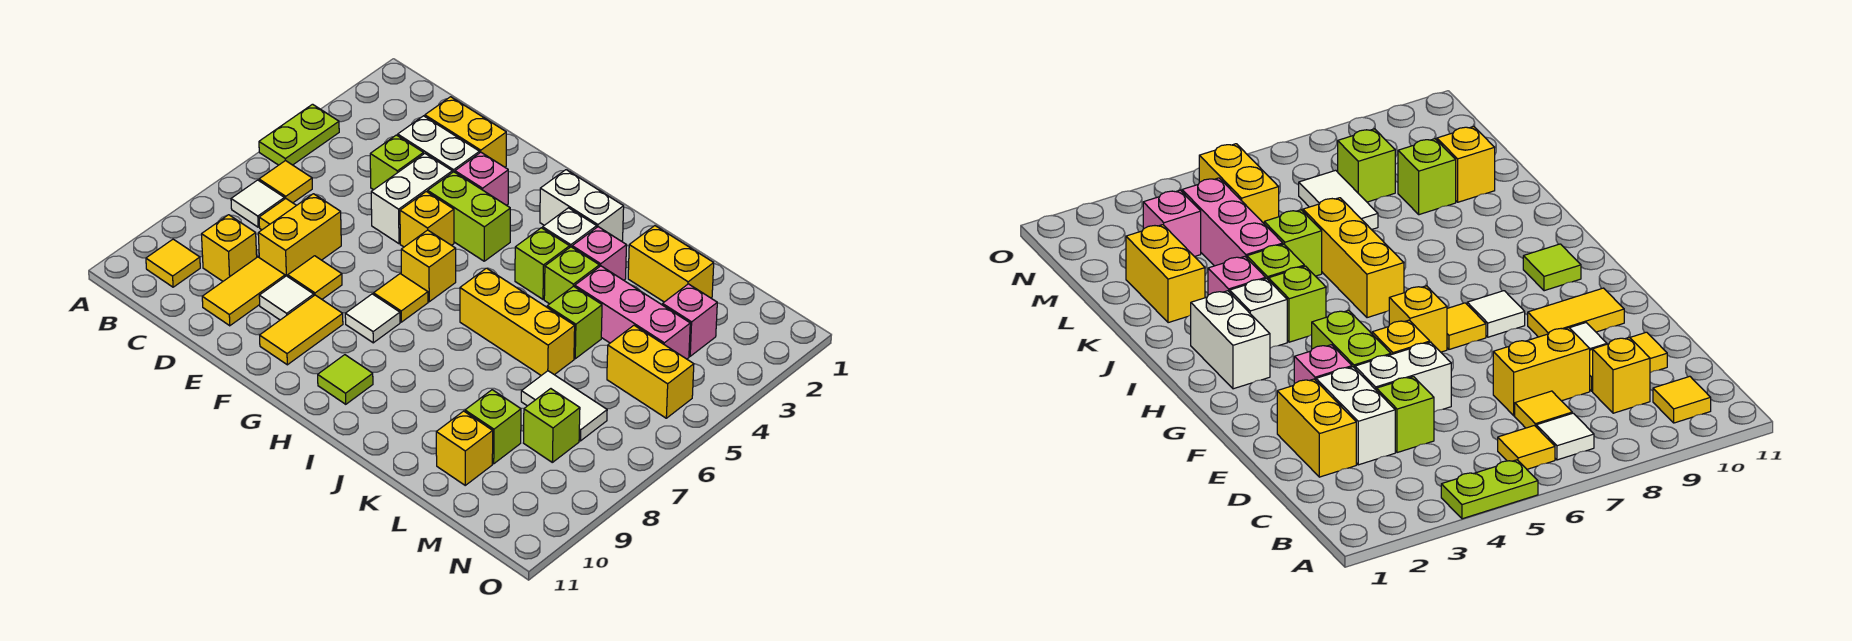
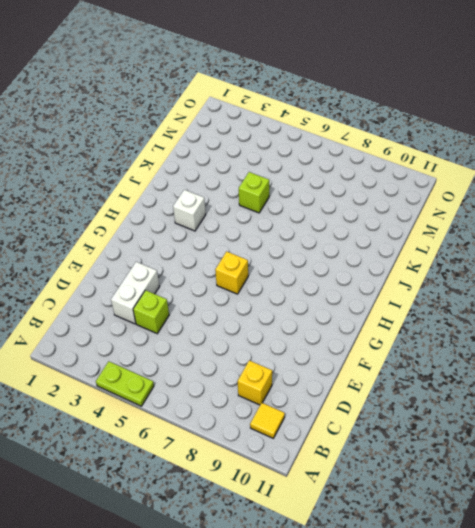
none -> yellow 1x1 tile [259,161,312,203]
none -> white 1x1 tile [231,180,284,227]
none -> yellow 1x1 tile [259,199,296,230]
none -> yellow 1x2 brick [425,97,506,167]

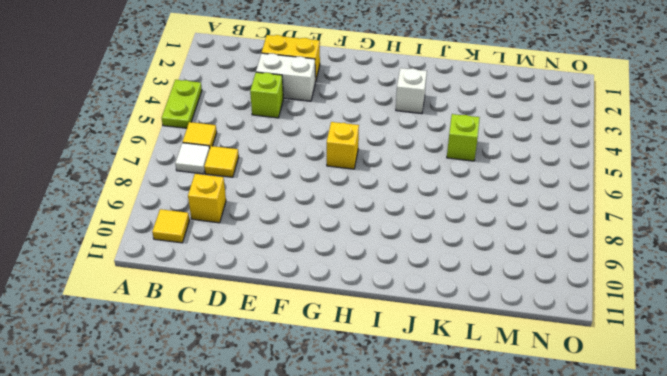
none -> yellow 1x2 brick [258,194,341,276]
none -> yellow 1x2 tile [202,257,285,326]
none -> white 1x2 brick [371,154,452,244]
none -> yellow 1x1 tile [288,256,342,299]

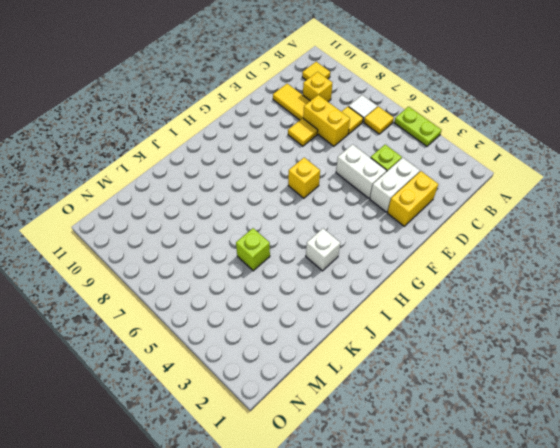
none -> white 1x1 tile [259,276,314,320]
none -> pink 1x1 brick [455,152,508,205]
none -> lime 1x2 brick [428,172,510,261]
none -> yellow 1x1 brick [400,191,454,247]

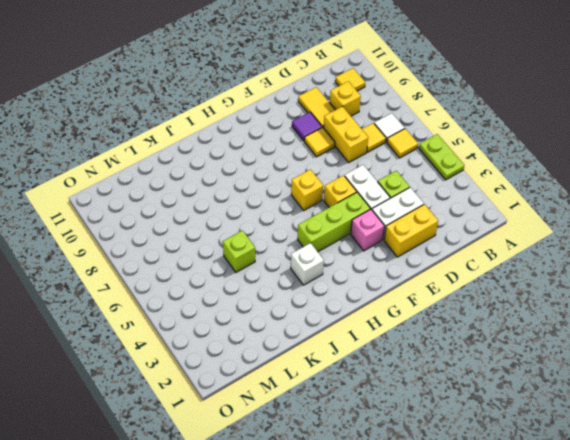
purple 1x1 tile [292,112,322,141] -> white 1x1 tile [259,276,314,320]
lime 1x3 brick [298,192,370,252] -> lime 1x2 brick [428,172,510,261]
none -> yellow 1x2 tile [260,295,343,365]
none -> yellow 1x1 tile [374,274,428,322]
none -> white 1x1 tile [345,294,400,343]
none -> white 1x2 brick [540,170,624,241]

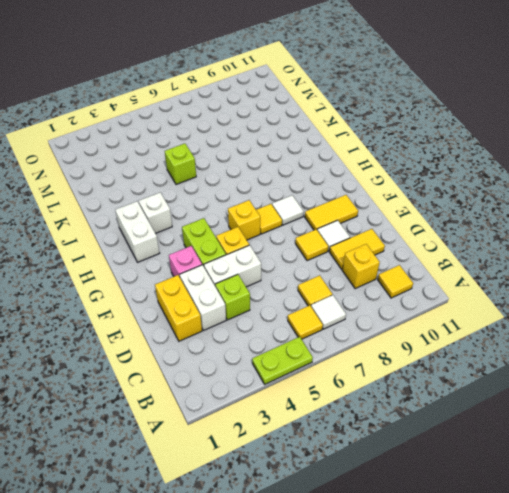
none -> yellow 1x2 brick [258,194,341,276]
none -> lime 1x1 tile [318,355,373,404]
none -> lime 1x1 brick [515,228,570,299]
none -> yellow 1x3 brick [460,268,575,375]

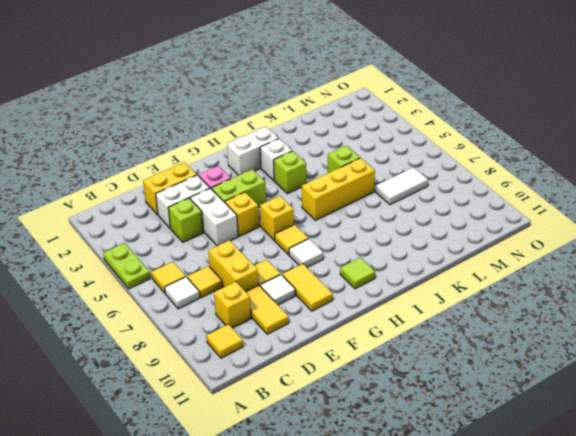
none -> pink 1x1 brick [572,227,626,280]
none -> lime 1x1 brick [544,247,599,304]
none -> yellow 1x2 brick [628,226,714,302]
none -> pink 1x3 brick [575,266,690,359]

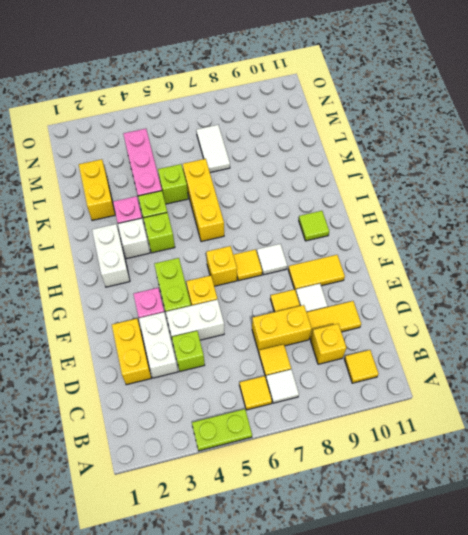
none -> lime 1x1 brick [465,390,521,464]
none -> yellow 1x1 brick [436,411,493,485]
none -> pink 1x1 brick [663,284,717,356]
none -> yellow 1x2 brick [607,325,694,418]

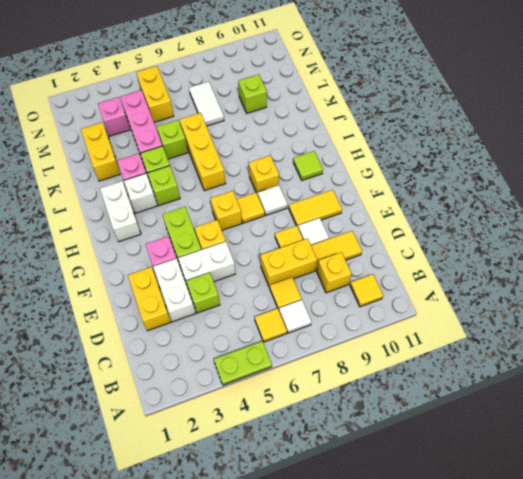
yellow 1x1 brick [249,155,279,194] -> yellow 1x1 brick moved to [436,411,493,485]
none -> lime 1x1 brick [524,389,580,462]

